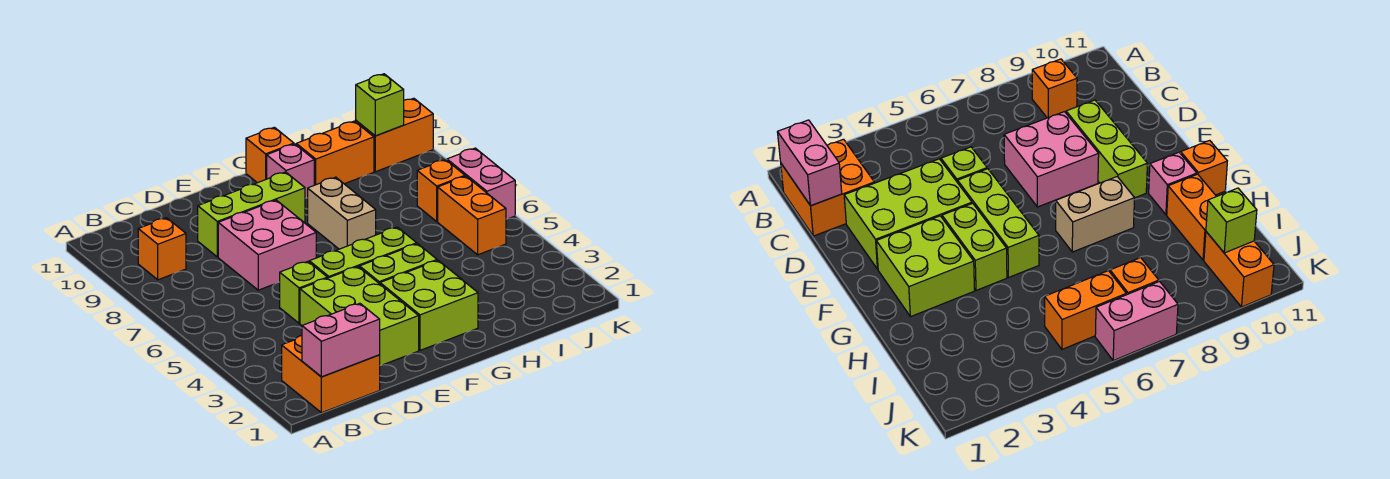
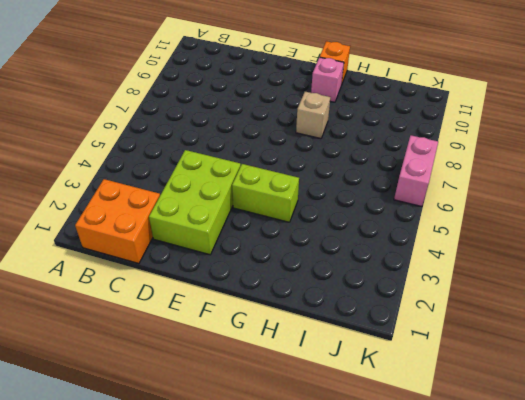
tan 1x1 brick [296,92,330,139] -> tan 1x2 brick [308,177,376,249]
none -> orange 1x1 brick [138,218,186,280]
none -> lime 1x1 brick [280,261,327,323]
none -> pink 2x2 brick [218,200,316,290]

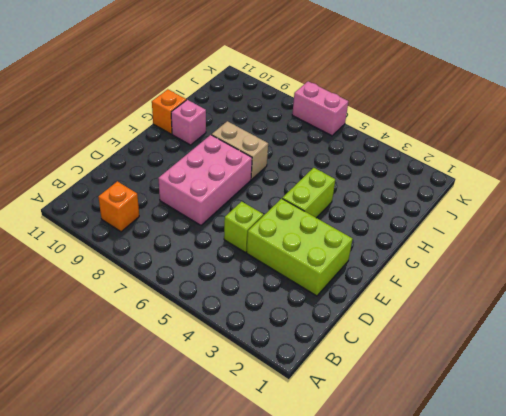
pink 2x3 brick [158,135,252,225] -> pink 2x2 brick [218,200,316,290]
none -> orange 2x2 brick [282,336,380,413]
none -> lime 1x3 brick [198,172,305,257]
none -> lime 1x3 brick [309,227,417,278]

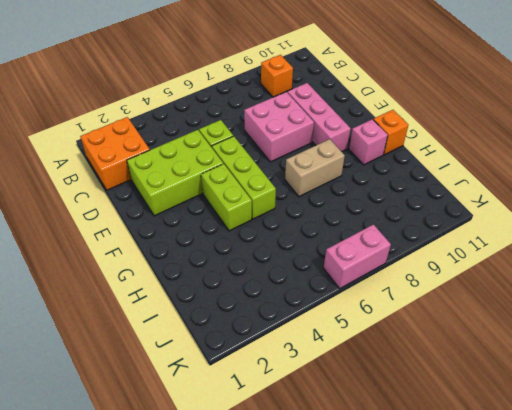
pink 1x3 brick [287,83,351,152] -> lime 1x3 brick [198,172,305,257]
none -> lime 2x2 brick [380,260,478,350]
none -> orange 1x2 brick [296,121,374,185]
none -> orange 1x2 brick [438,176,506,255]

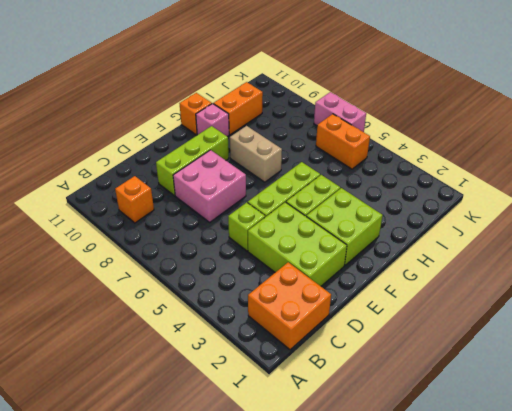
none -> orange 1x1 brick [417,160,465,221]
none -> orange 1x2 brick [356,98,433,172]
none -> pink 1x2 brick [302,303,380,377]

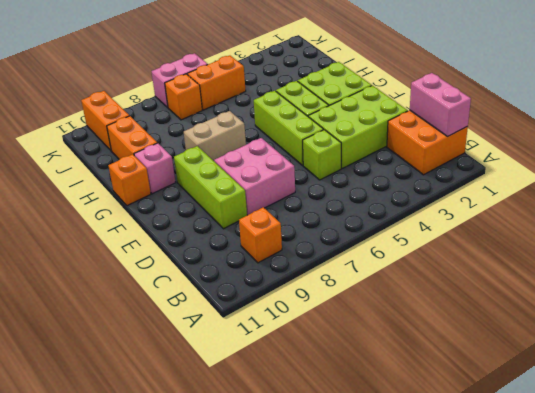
none -> lime 1x1 brick [356,74,404,136]

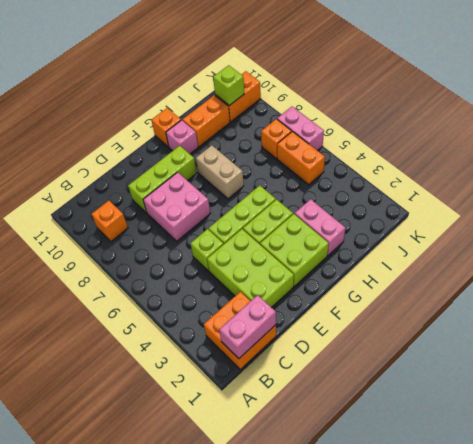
pink 1x2 brick [295,199,345,256] -> none

